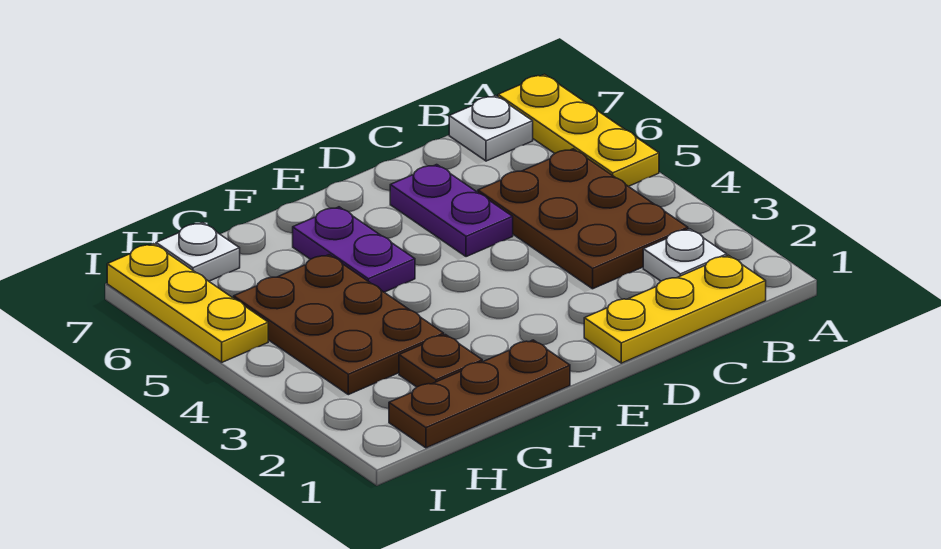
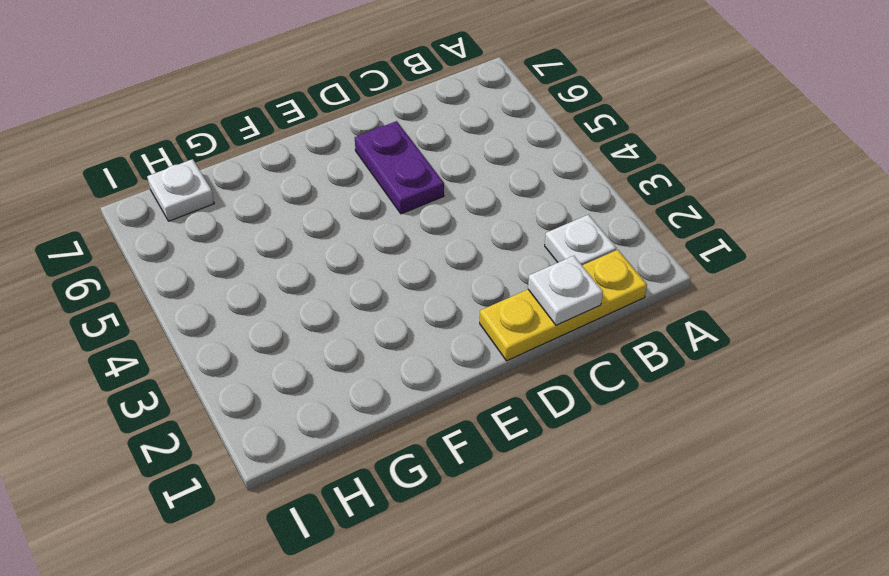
white 1x1 plate [528,256,603,325] -> white 1x1 plate moved to [449,95,533,161]
none -> yellow 1x3 plate [498,74,659,186]
none -> brown 2x3 plate [478,149,688,289]
none -> brown 1x3 plate [389,340,570,448]

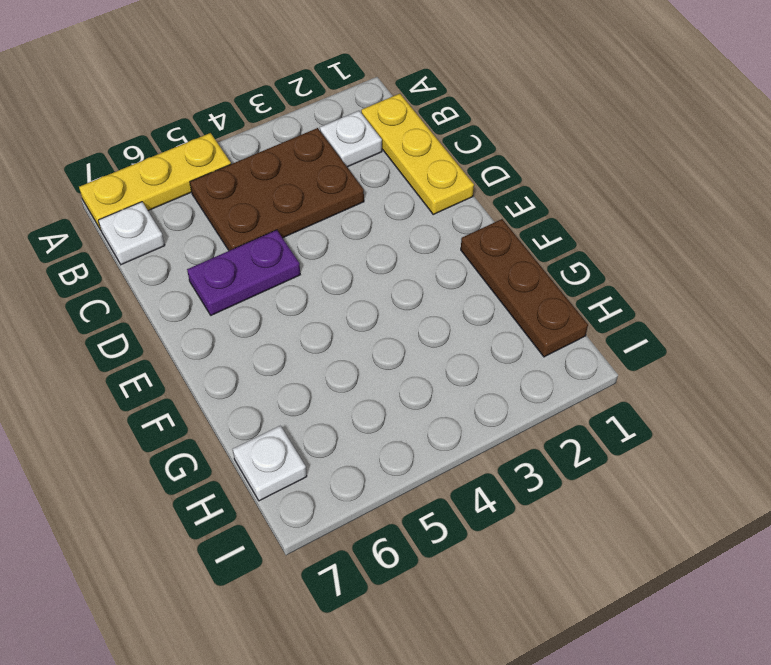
none -> purple 1x2 plate [293,207,415,292]
none -> brown 1x1 plate [399,335,482,387]
none -> brown 2x3 plate [234,255,444,395]

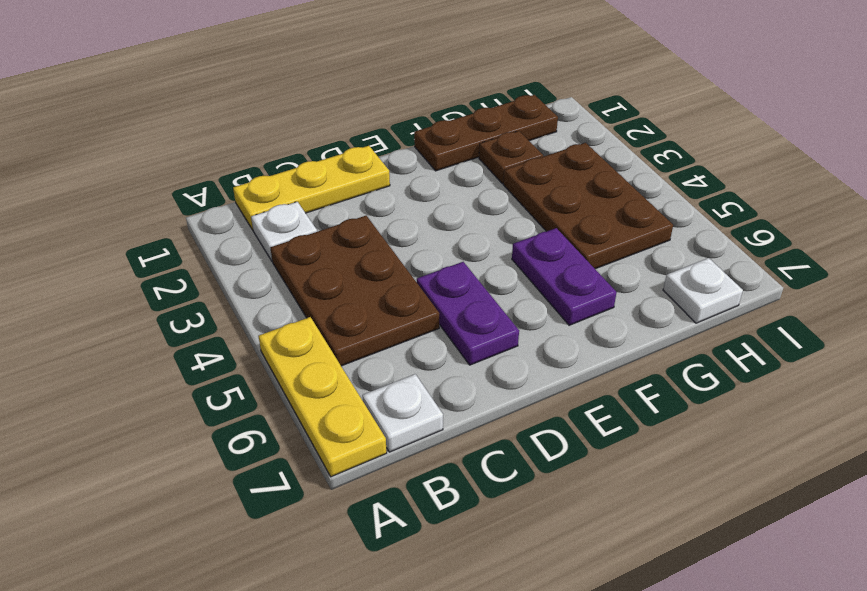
none -> yellow 1x3 plate [107,244,268,362]

